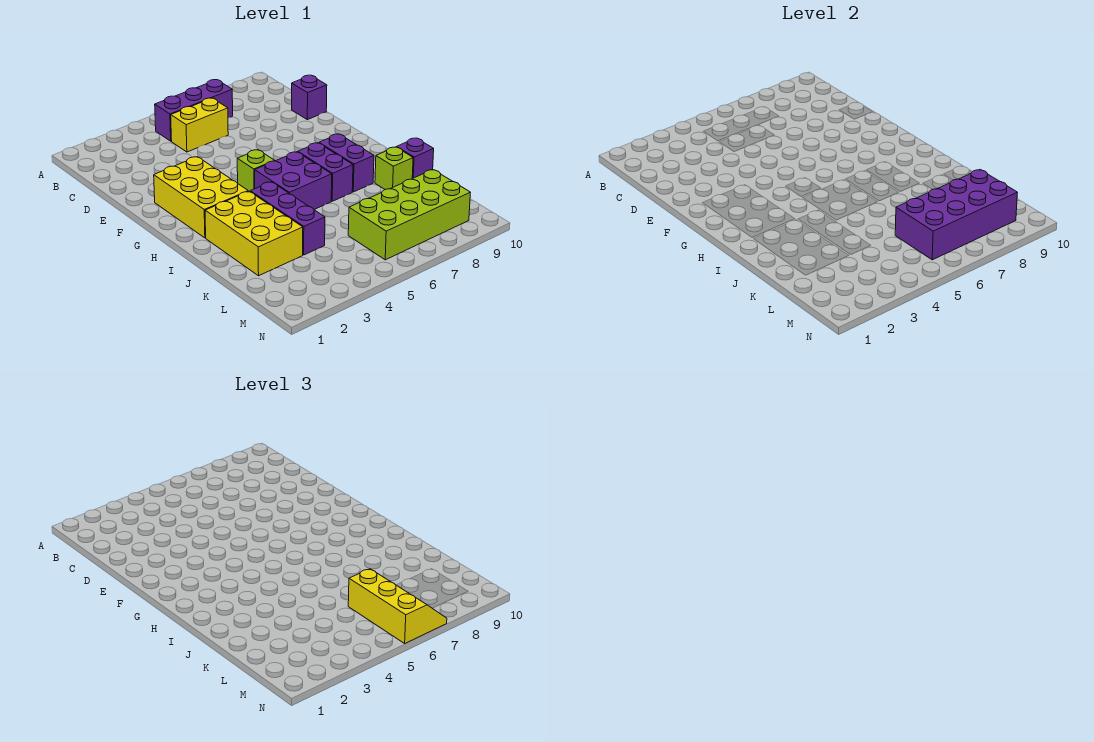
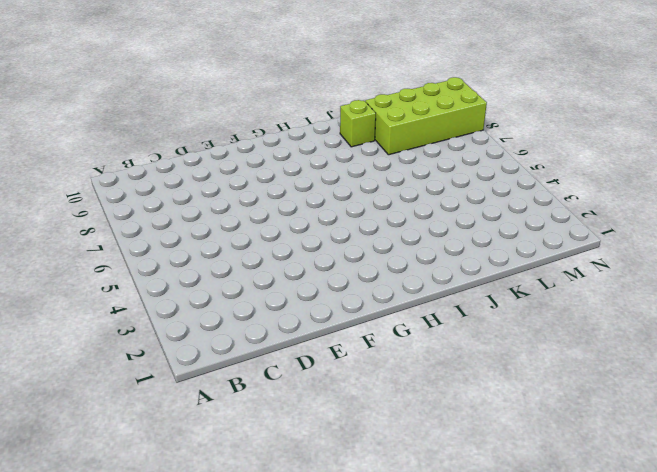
lime 2x4 brick [365,77,487,155] -> lime 2x4 brick turned to [348,170,470,260]
none -> purple 1x3 brick [155,80,233,141]
none -> yellow 1x2 brick [171,98,228,152]
none -> purple 1x1 brick [292,75,327,120]

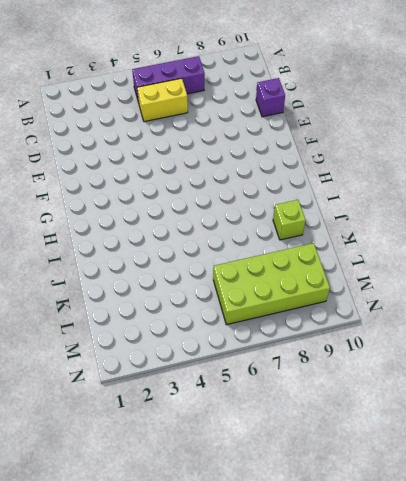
none -> yellow 2x3 brick [154,157,248,238]
none -> lime 1x1 brick [237,150,275,191]
none -> purple 2x2 brick [255,152,332,209]

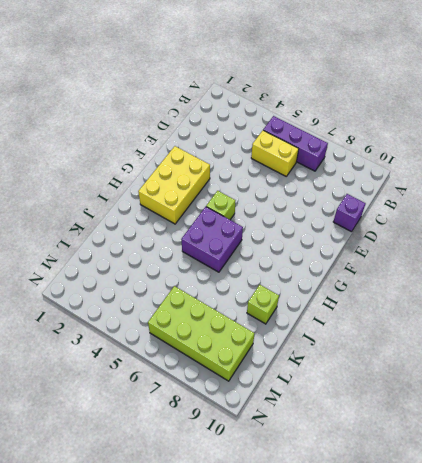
none -> purple 1x2 brick [298,143,353,201]
none -> purple 1x2 brick [319,134,374,192]
none -> yellow 2x3 brick [205,191,303,276]

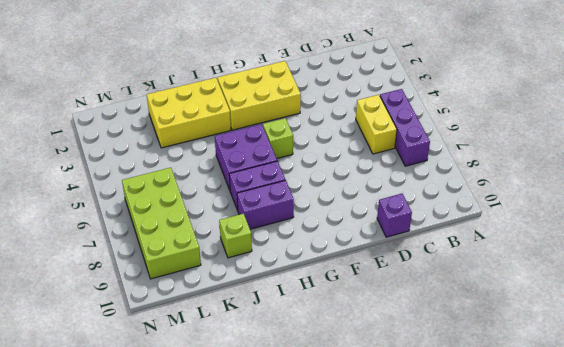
none -> purple 1x3 brick [250,182,325,255]
none -> purple 1x1 brick [397,138,434,178]
none -> purple 2x4 brick [895,170,1017,260]

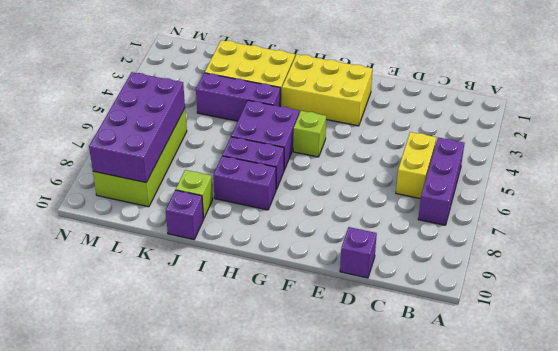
none -> yellow 2x3 slope [348,569,447,643]

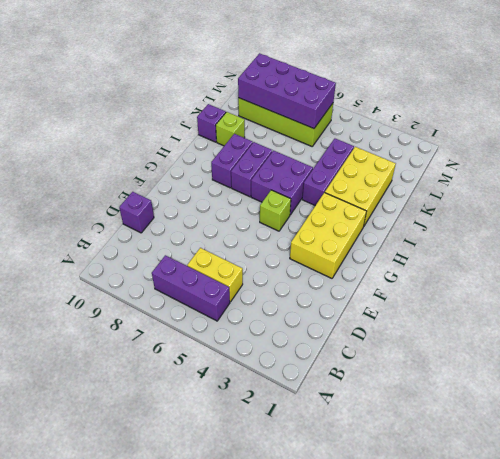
none -> yellow 2x3 slope [348,569,447,643]

